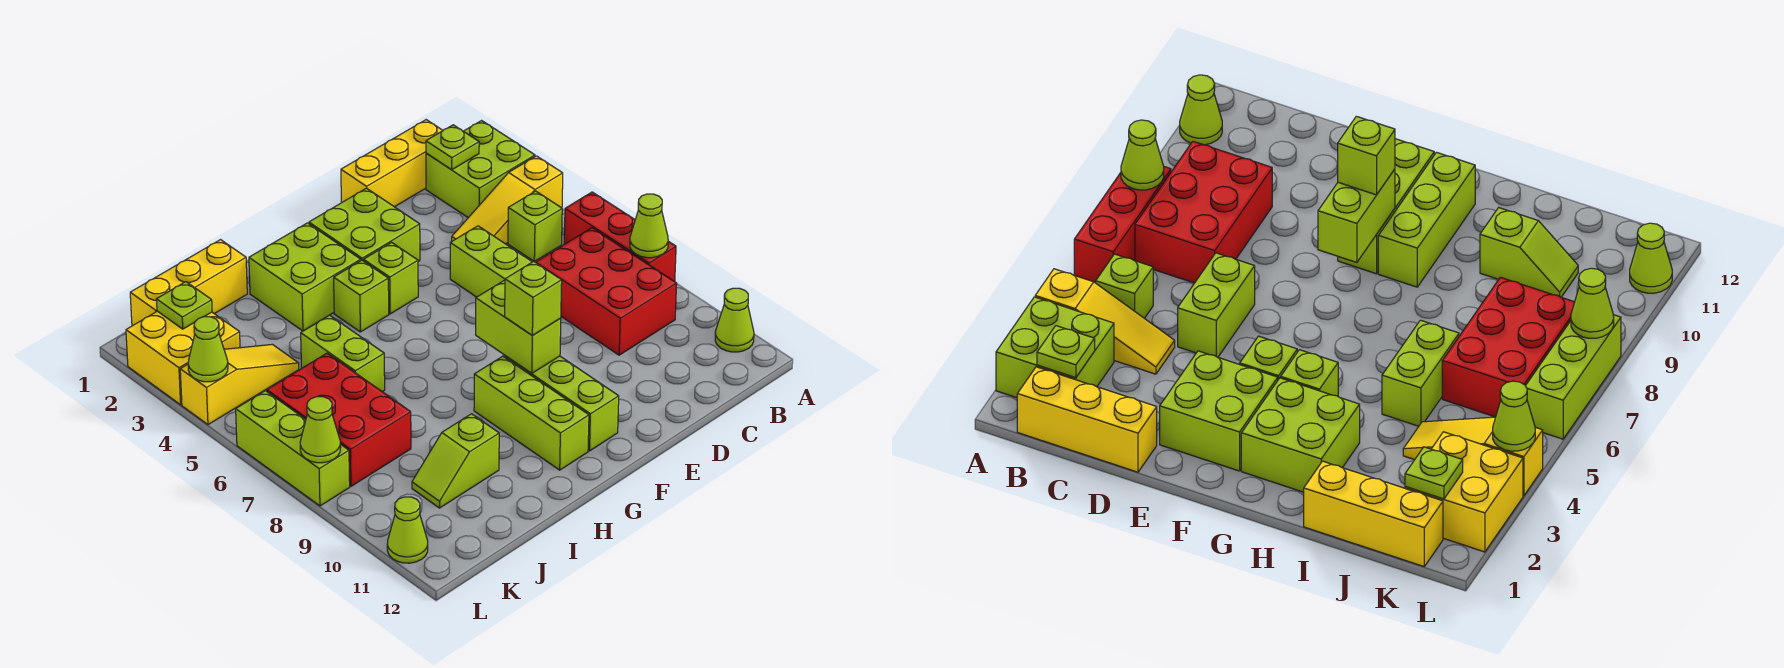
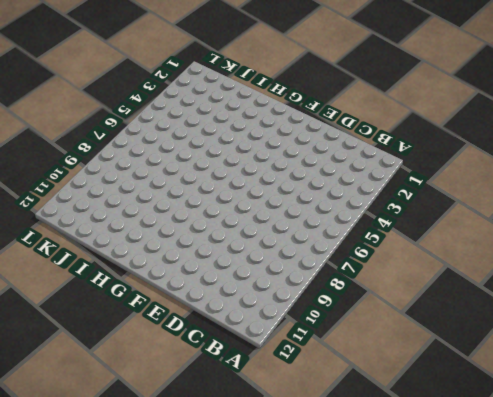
none -> lime 2x2 brick [426,121,535,218]
none -> yellow 1x3 slope [452,156,563,244]
none -> red 1x3 brick [564,192,676,281]

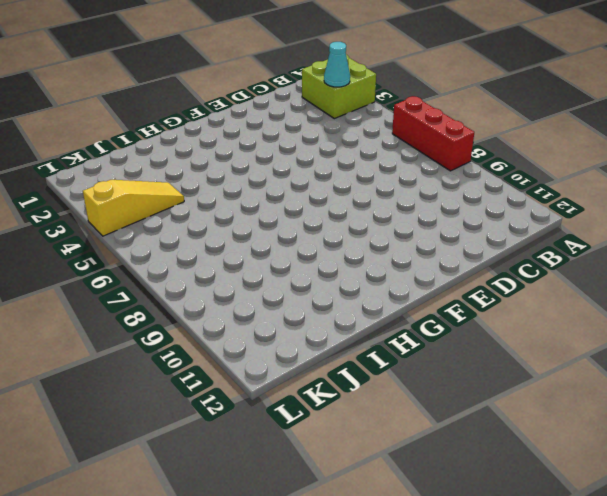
cyan 1x1 cone [324,42,350,87] -> none
none -> yellow 1x3 slope [452,156,563,244]
none -> lime 1x1 cone [715,288,754,352]
none -> yellow 1x3 brick [341,120,443,207]

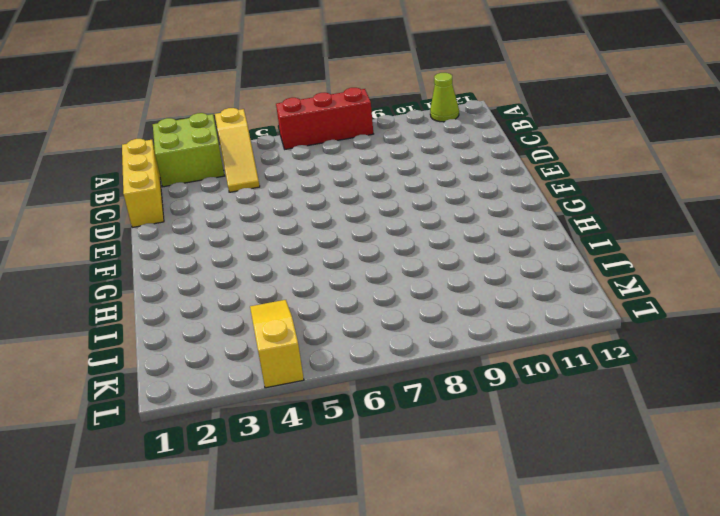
none -> lime 1x1 brick [508,191,562,262]
none -> red 2x3 brick [536,228,677,355]
none -> lime 1x2 brick [450,226,532,297]

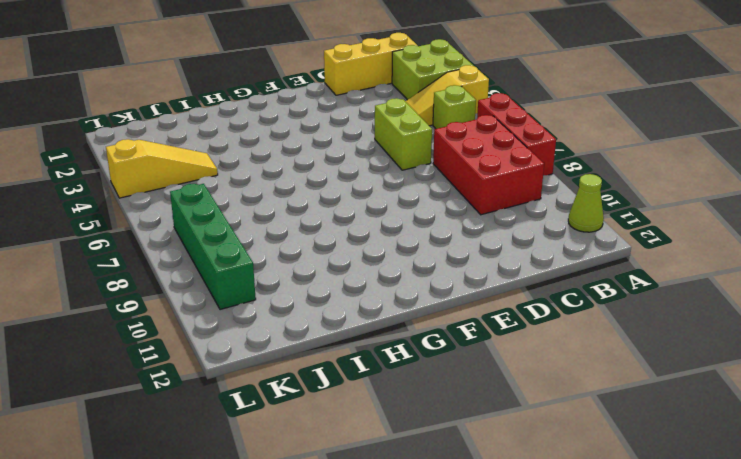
green 1x4 brick [170,184,256,310] -> red 2x3 brick [267,353,411,486]
none -> lime 2x2 brick [309,188,420,262]
none -> lime 1x1 brick [363,242,418,314]
none -> lime 1x3 brick [504,355,619,451]

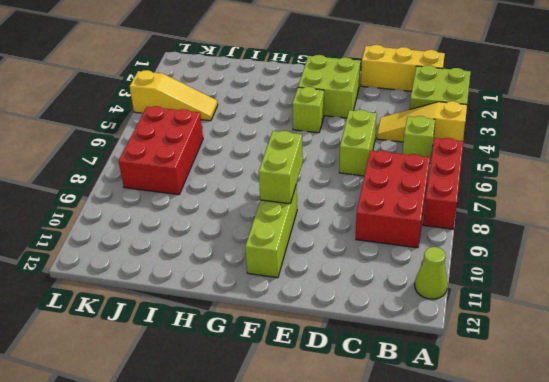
none -> lime 2x2 brick [249,223,361,331]
none -> lime 1x1 brick [334,260,389,332]
none -> lime 1x3 brick [474,356,589,470]

